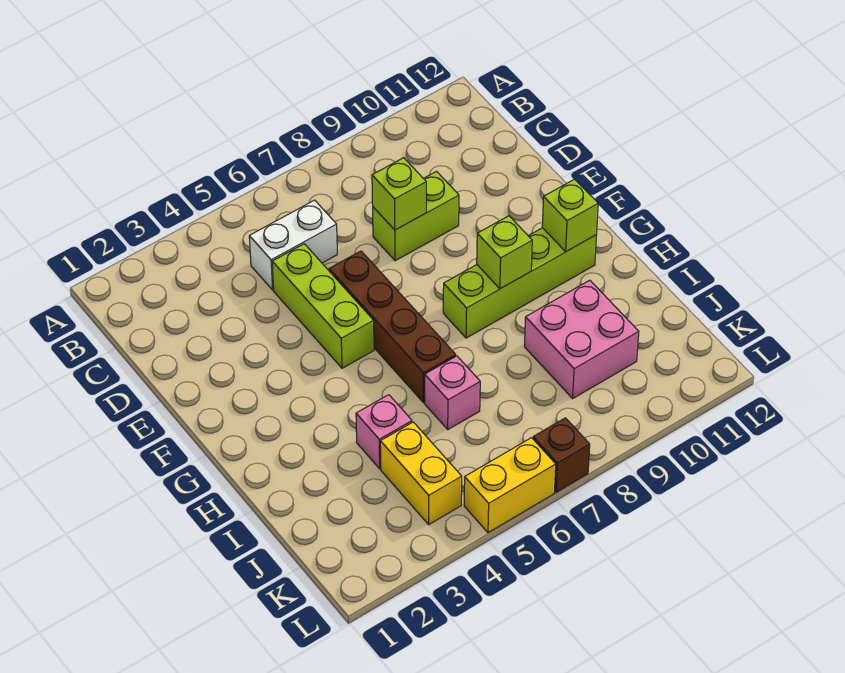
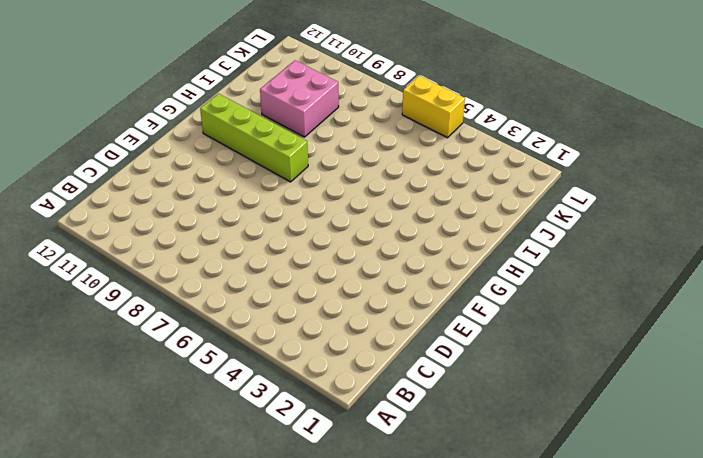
none -> white 1x2 brick [249,200,337,290]
none -> lime 1x3 brick [272,244,374,368]
none -> lime 1x2 brick [373,172,459,261]

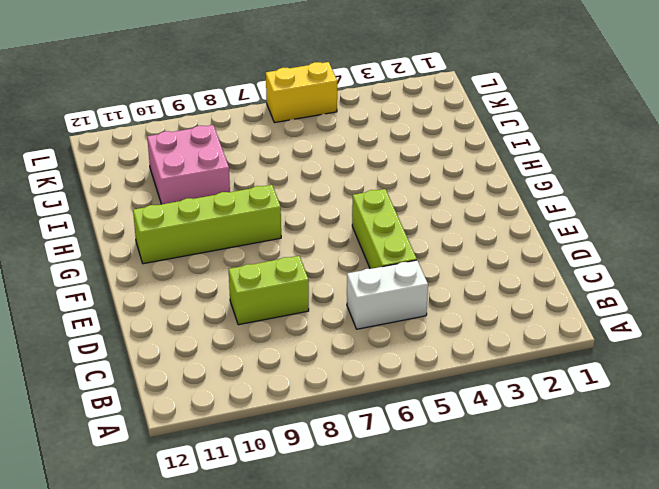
none -> brown 1x4 brick [329,251,456,403]
none -> pink 1x1 brick [356,395,412,469]
none -> pink 1x1 brick [425,356,480,429]

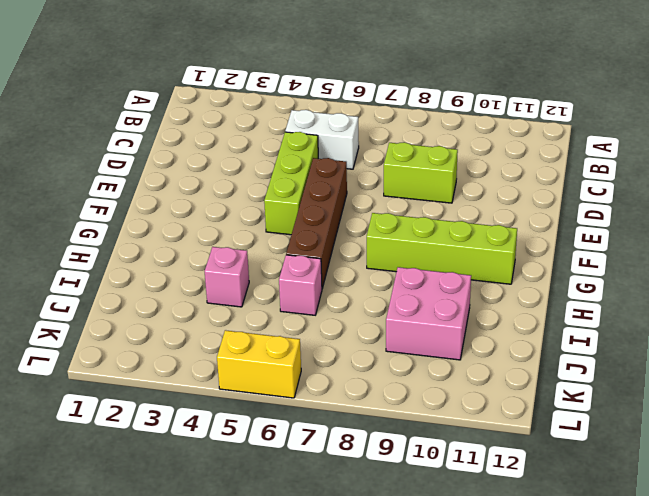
none -> yellow 1x2 brick [380,422,462,524]
none -> brown 1x1 brick [533,418,590,492]
none -> lime 1x1 brick [372,158,426,230]

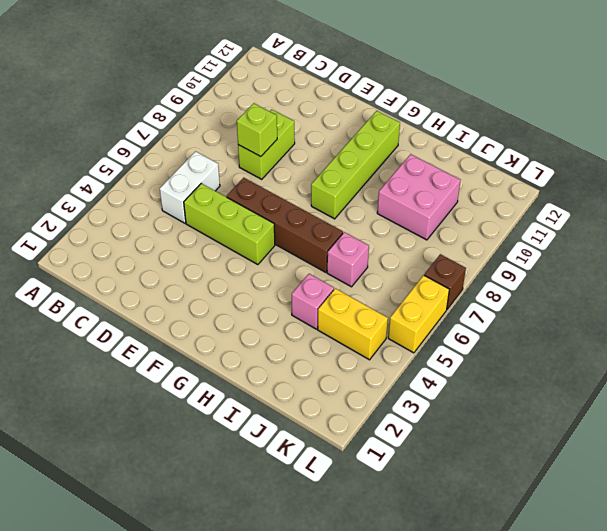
none -> lime 1x1 brick [477,216,532,289]
none -> lime 1x1 brick [542,179,598,252]

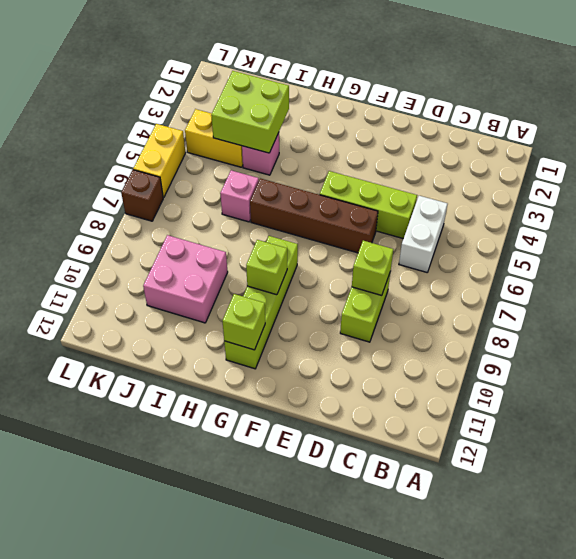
lime 2x2 brick [211,71,289,153] -> none

